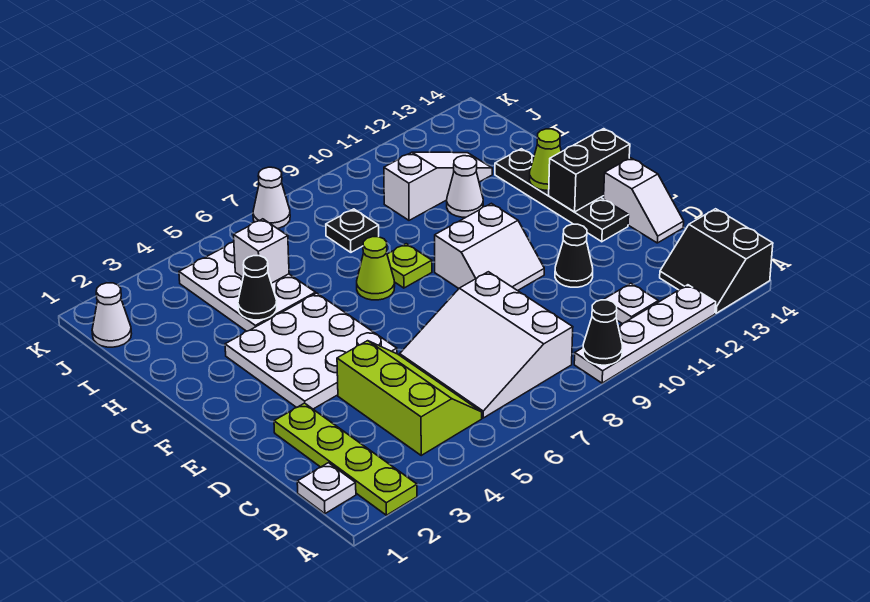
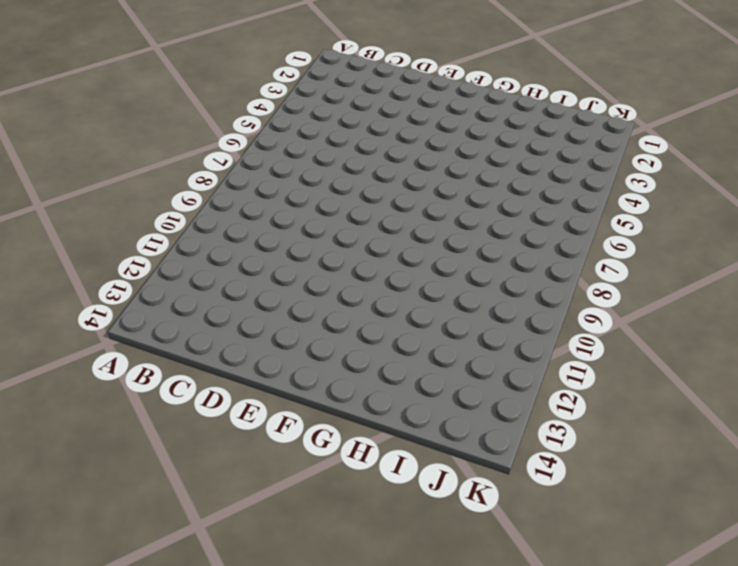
none -> lime 1x4 plate [274,403,417,515]
none -> white 1x4 plate [574,285,716,383]
none -> black 2x2 slope [660,209,773,313]

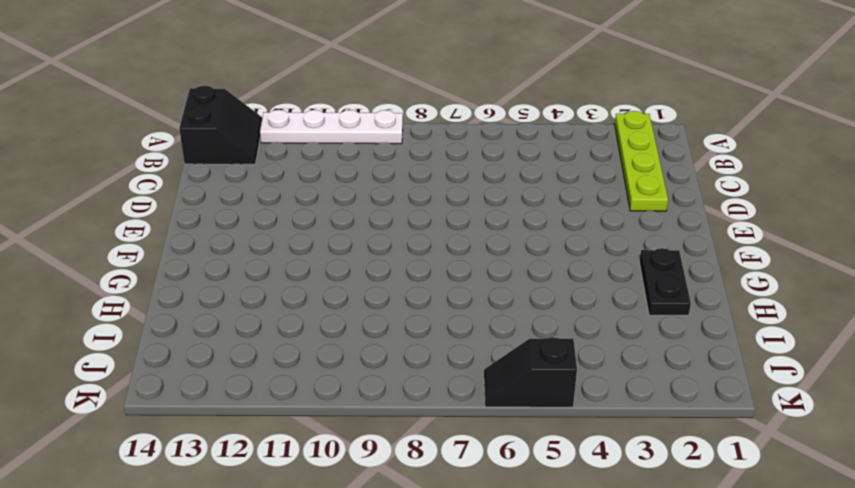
black 1x2 plate [639,248,691,315] -> none
black 1x2 slope [484,337,577,407] -> none
none -> white 1x1 plate [297,463,356,514]
none -> lime 2x3 slope [337,341,482,455]
none -> white 3x3 slope [400,272,573,418]

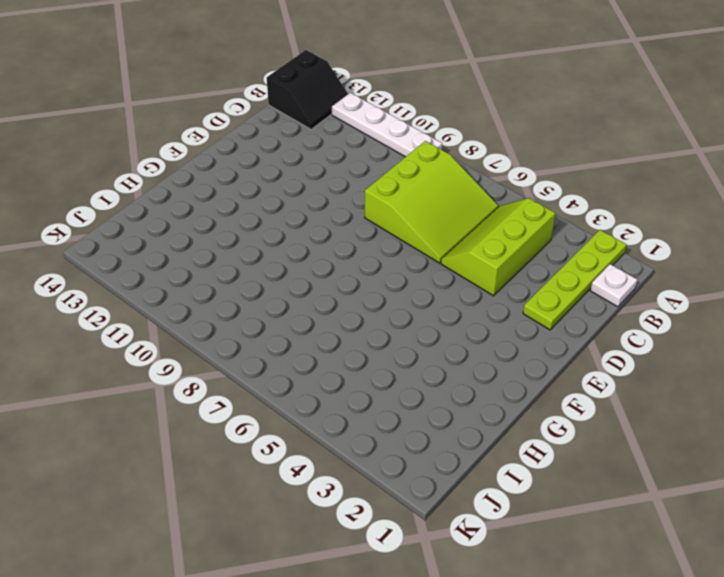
lime 3x3 slope [365,141,498,263] -> white 3x3 slope [400,272,573,418]
none -> white 1x1 plate [604,283,658,324]
none -> black 1x1 cone [555,224,593,287]
none -> white 1x2 slope [604,158,684,243]

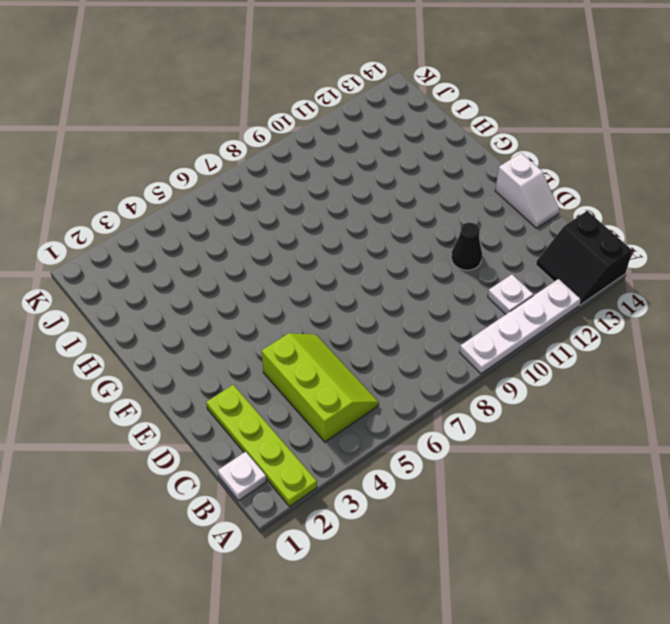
none -> white 3x3 slope [400,272,573,418]
none -> white 3x3 plate [225,293,397,409]
none -> white 2x2 slope [435,203,544,291]

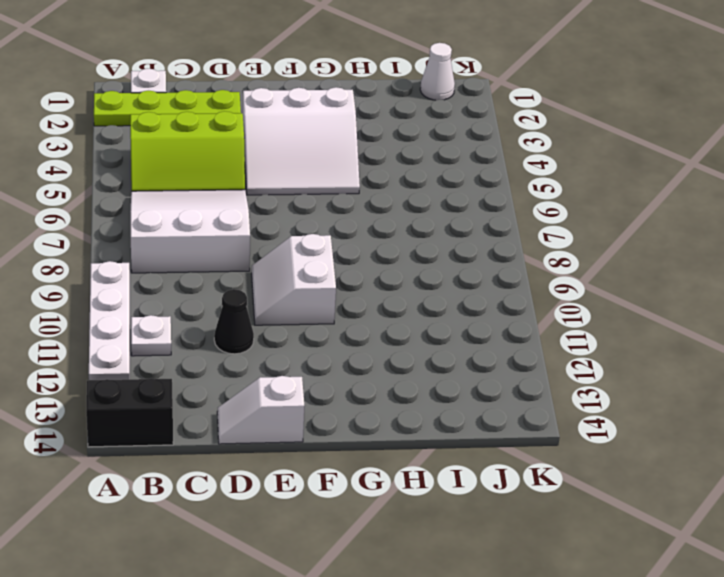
white 3x3 slope [243,87,360,195] -> white 3x3 plate [225,293,397,409]
none -> black 1x4 plate [495,149,629,242]
none -> lime 1x1 cone [357,237,395,300]
none -> lime 1x1 plate [387,244,432,288]

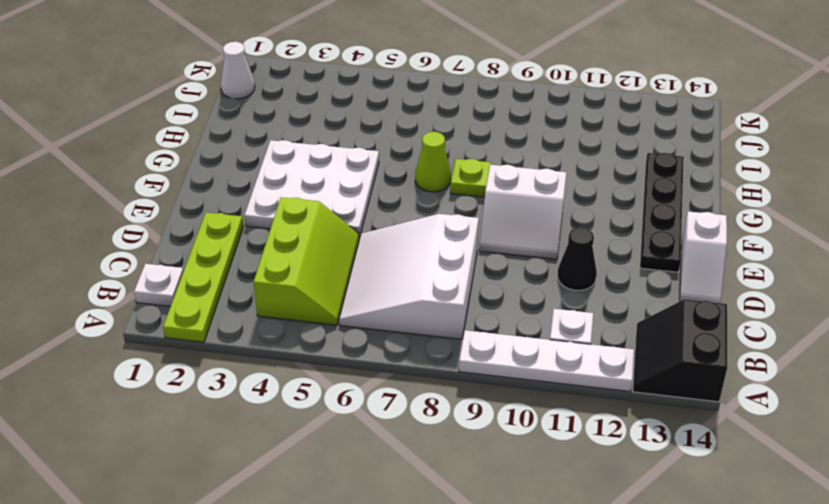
none -> white 2x3 plate [179,242,316,331]
none -> white 1x1 cone [447,156,483,217]
none -> black 1x1 plate [326,209,379,252]

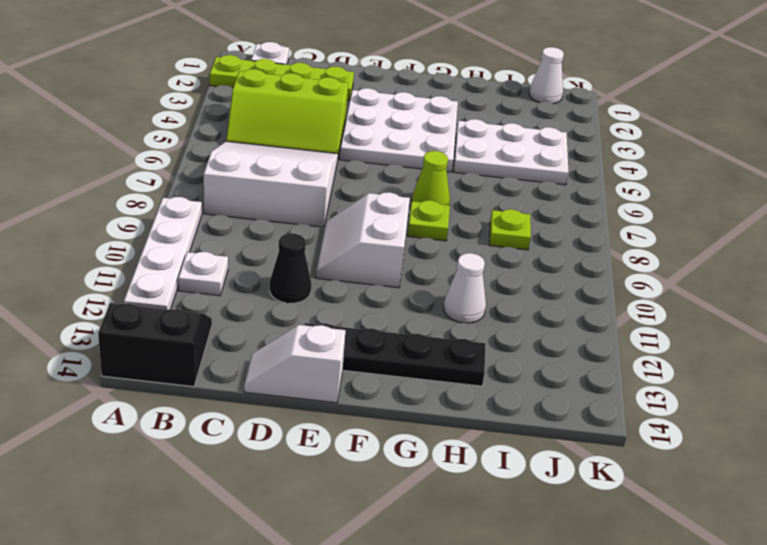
lime 1x1 plate [489,209,531,250] -> black 1x1 plate [326,209,379,252]
none -> white 1x3 slope [384,152,492,220]
none -> white 1x1 cone [253,167,290,229]
none -> black 1x1 cone [583,300,622,365]

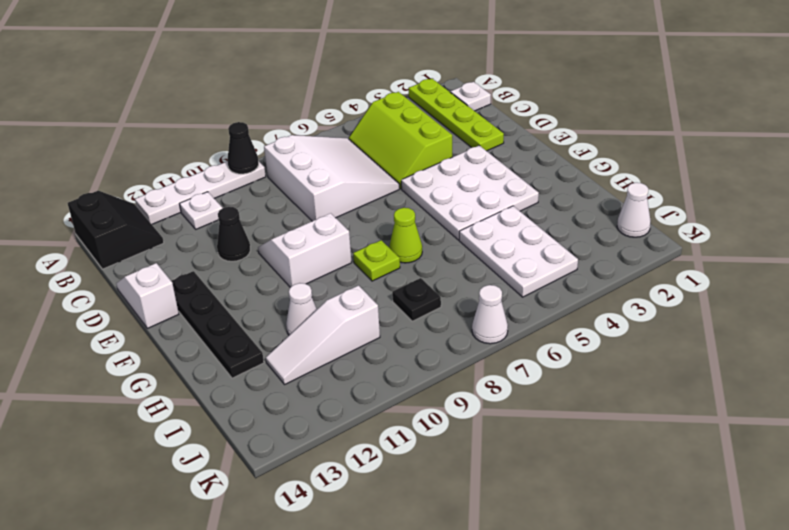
none -> black 1x2 brick [549,129,630,212]
none -> lime 1x1 cone [529,129,561,190]
none -> black 1x1 cone [238,256,277,320]

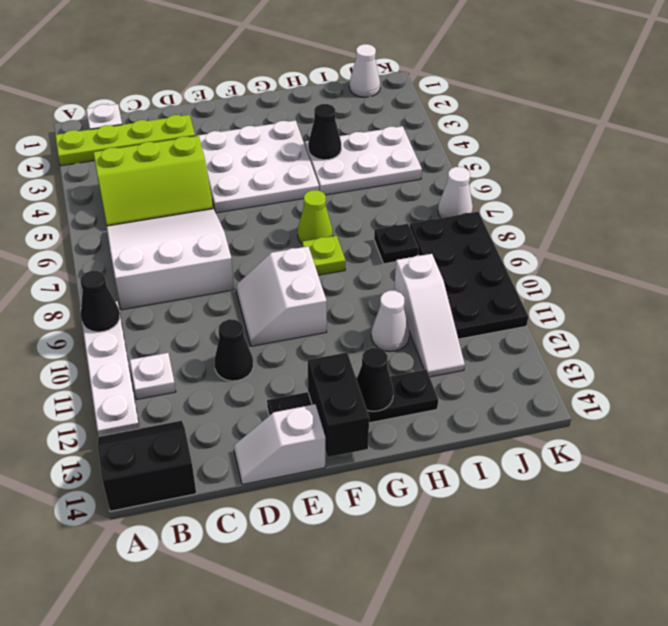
black 1x1 cone [357,348,393,411] -> lime 1x1 cone [529,129,561,190]
black 2x4 plate [410,212,528,339] -> none
none -> white 1x1 brick [234,219,289,283]

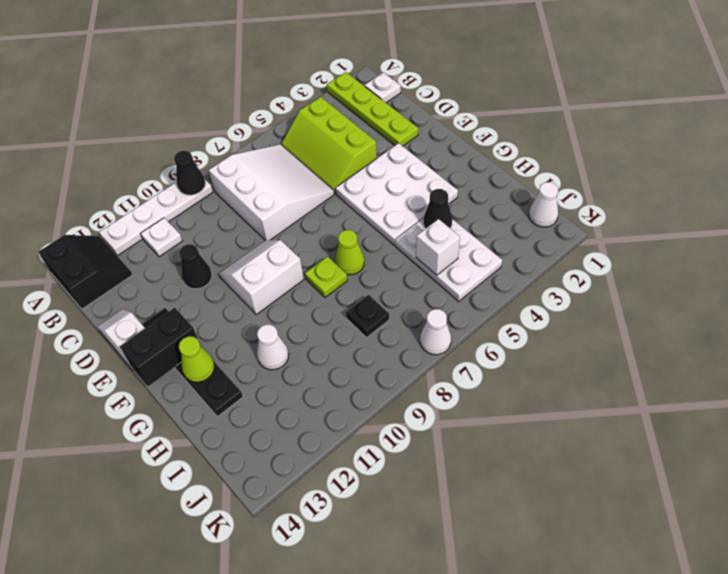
none -> white 1x3 slope [384,152,492,220]

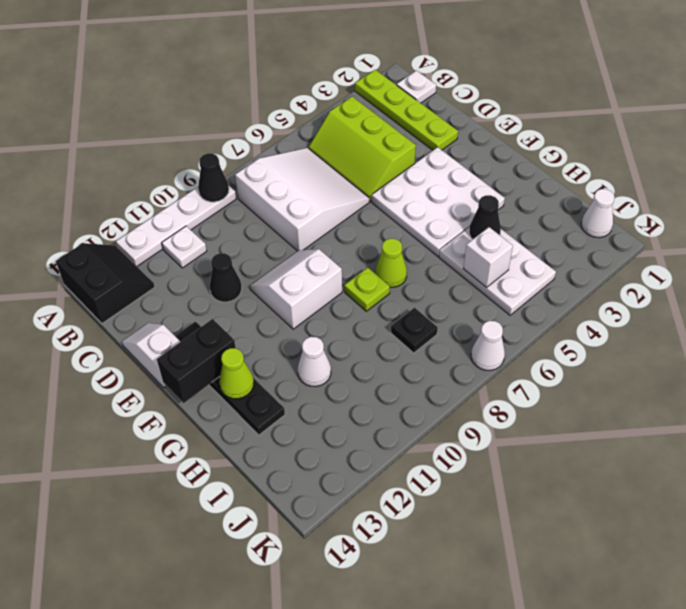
none -> white 1x3 slope [384,152,492,220]

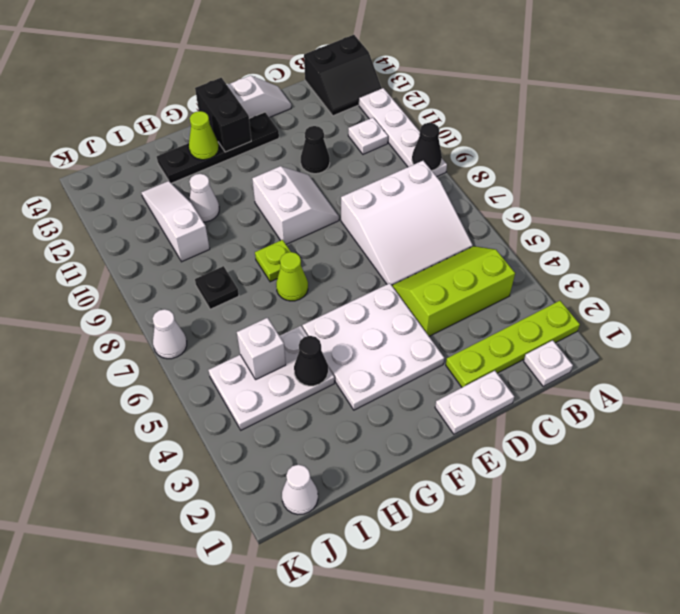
white 1x2 plate [435,371,514,434] -> none

